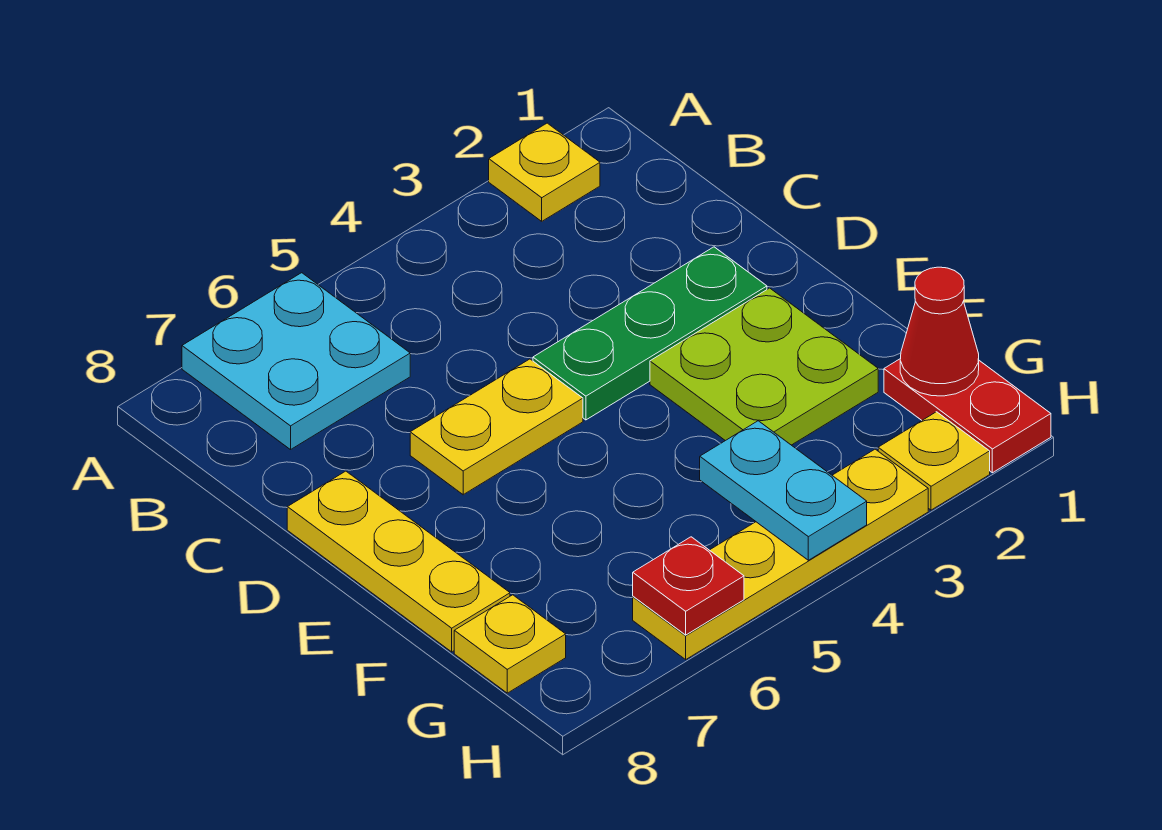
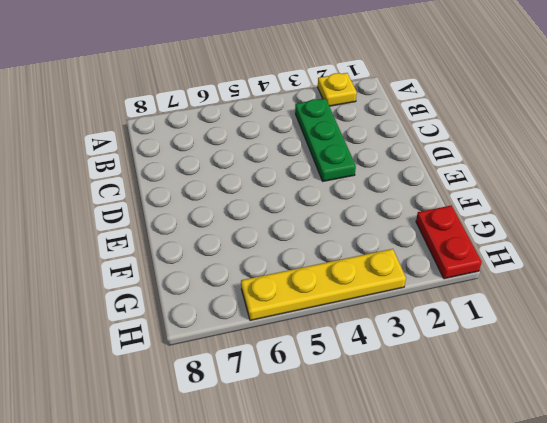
green 1x3 plate [295,99,356,181] -> green 1x3 plate turned to [533,247,767,420]
none -> cyan 2x2 plate [182,273,410,450]
none -> yellow 1x2 plate [410,359,583,495]
none -> yellow 1x3 plate [287,471,510,652]

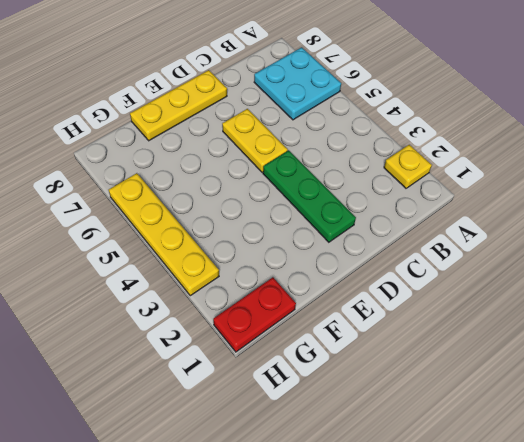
none -> lime 2x2 plate [650,288,878,445]
none -> yellow 1x1 plate [454,595,566,693]
none -> yellow 1x1 plate [878,412,990,510]

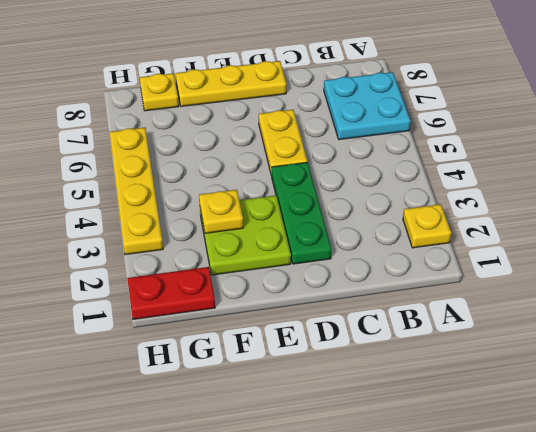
yellow 1x1 plate [199,190,243,233] -> yellow 1x1 plate moved to [878,412,990,510]
none -> red 1x1 cone [900,267,979,396]
none -> cyan 1x2 plate [700,421,867,560]
none -> red 1x1 plate [633,537,744,635]

